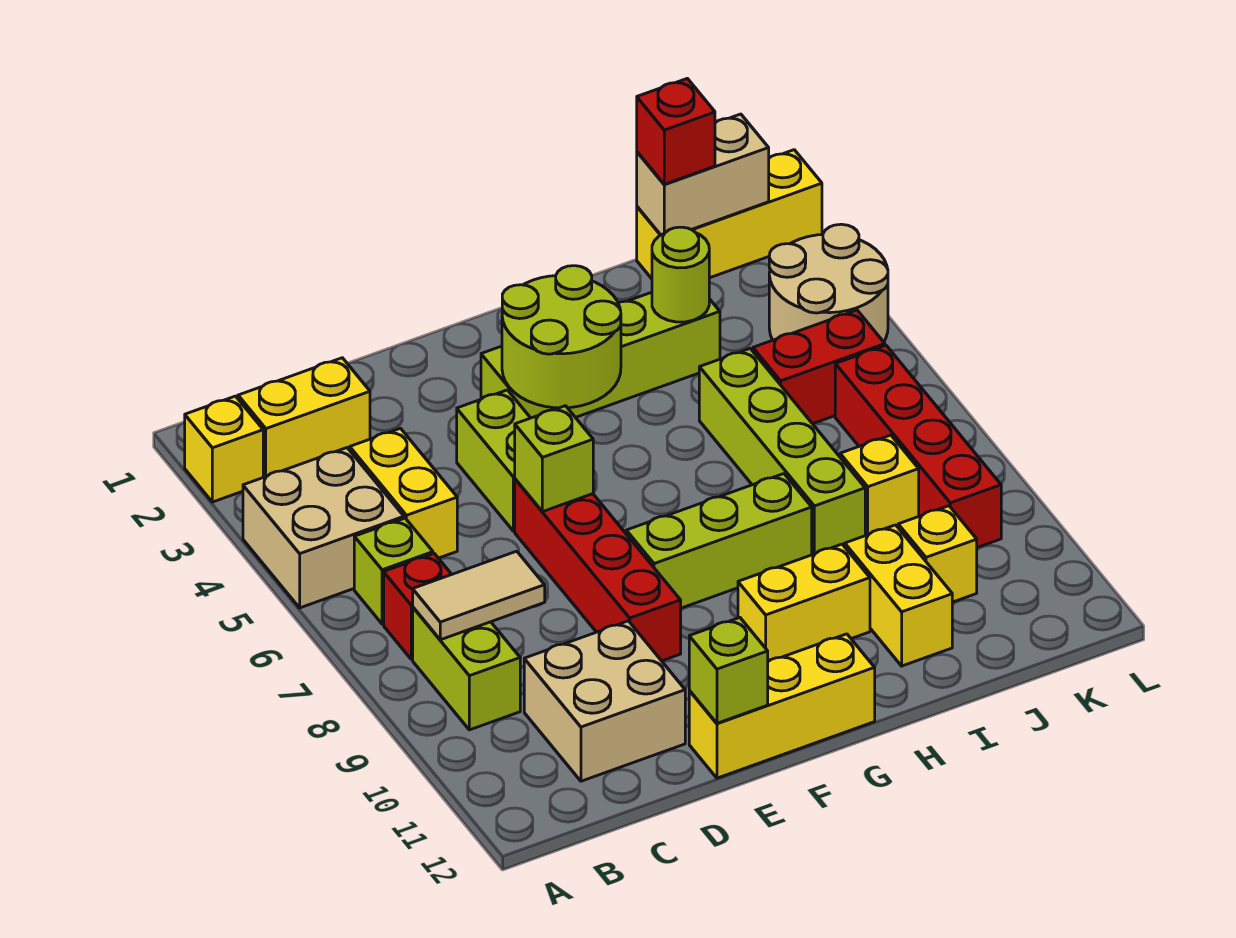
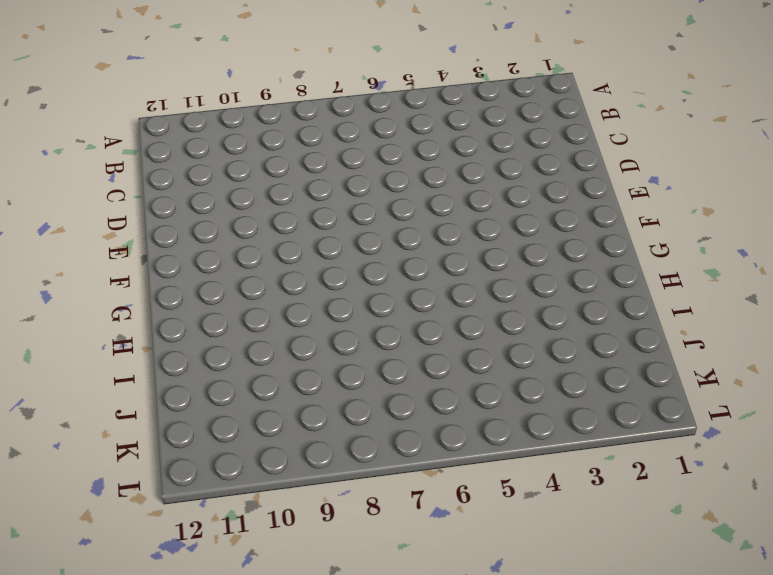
none -> yellow 1x1 brick [185,396,263,502]
none -> tan 2x2 brick [243,448,404,608]
none -> yellow 1x2 brick [238,358,370,477]

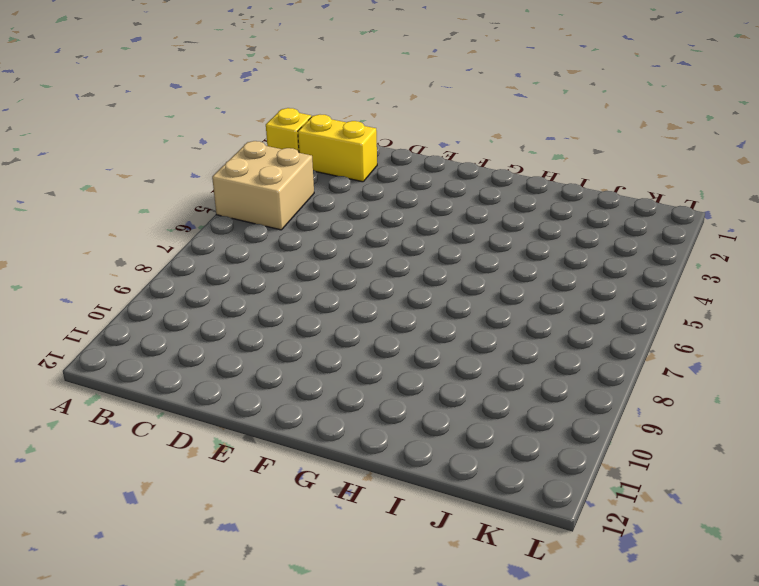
none -> lime 1x1 brick [354,518,433,624]
none -> red 1x1 brick [384,554,452,659]
none -> lime 1x2 brick [413,607,520,730]

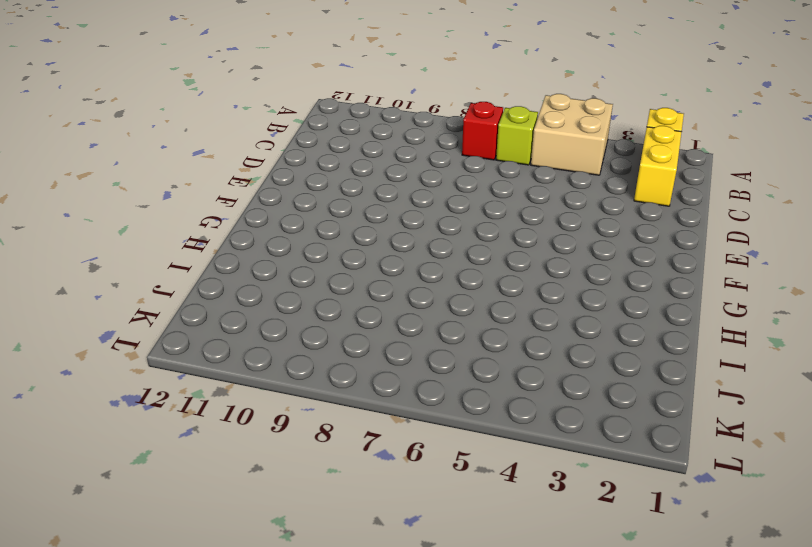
none -> lime 1x2 brick [413,607,520,730]
none -> yellow 1x2 brick [350,428,457,558]
none -> tan 2x2 brick [524,621,685,781]

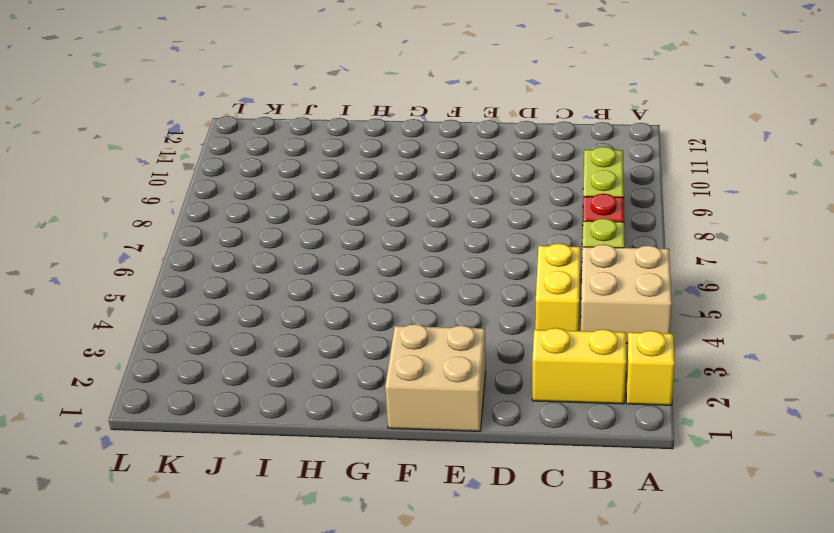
tan 2x2 brick [385,324,486,431] -> tan 2x2 brick moved to [524,621,685,781]
none -> lime 1x2 brick [457,390,530,531]
none -> red 1x4 brick [515,479,681,661]
none -> yellow 1x3 brick [689,634,875,778]

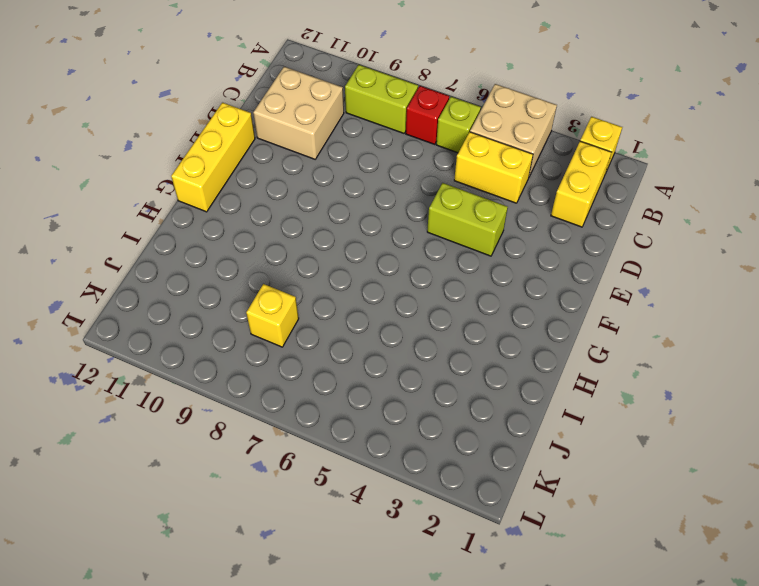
none -> red 1x4 brick [515,479,681,661]
none -> lime 1x4 brick [481,292,720,418]
none -> lime 1x3 brick [626,474,812,608]

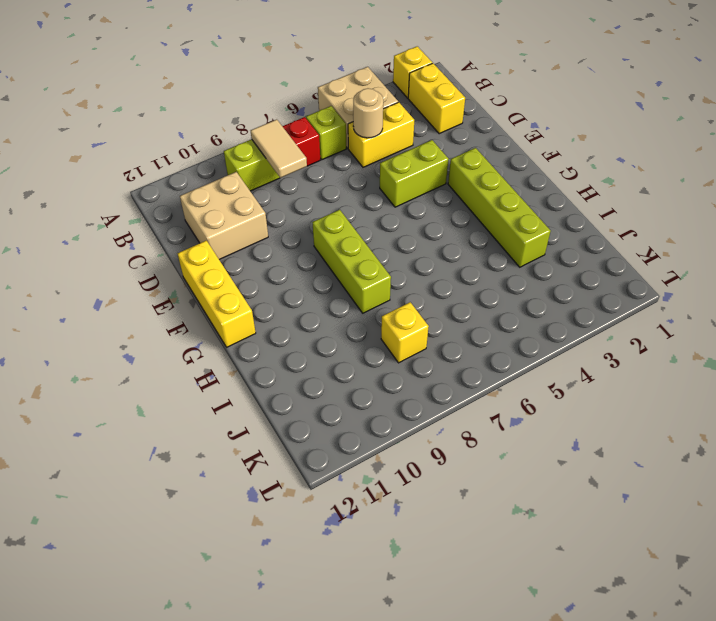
tan 1x1 round brick [353,88,383,138] -> none
none -> red 1x4 brick [515,479,681,661]
none -> yellow 1x2 brick [738,544,870,661]
none -> lime 1x4 brick [699,349,865,555]

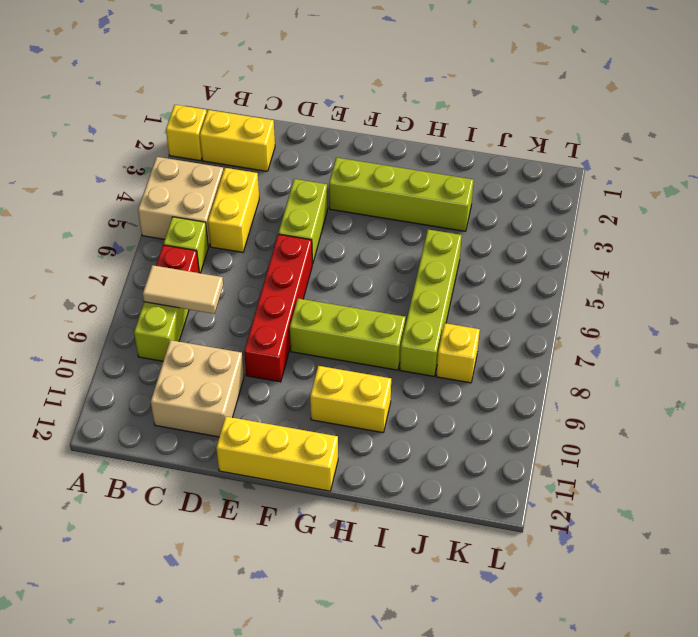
none -> yellow 1x2 brick [845,525,952,666]
none -> yellow 1x3 brick [637,150,822,279]
none -> red 1x2 brick [753,310,885,424]

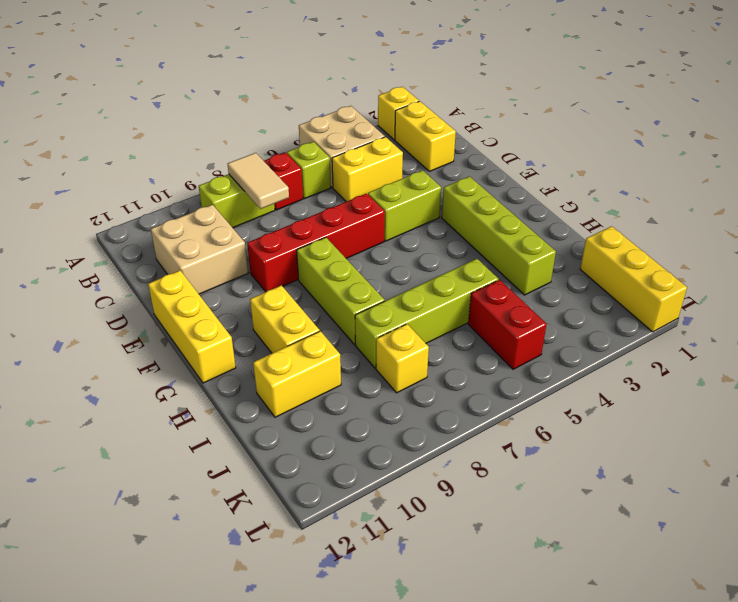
none -> yellow 1x1 brick [898,506,977,602]
none -> tan 2x2 round brick [769,224,888,342]
none -> red 1x4 brick [835,346,1001,548]

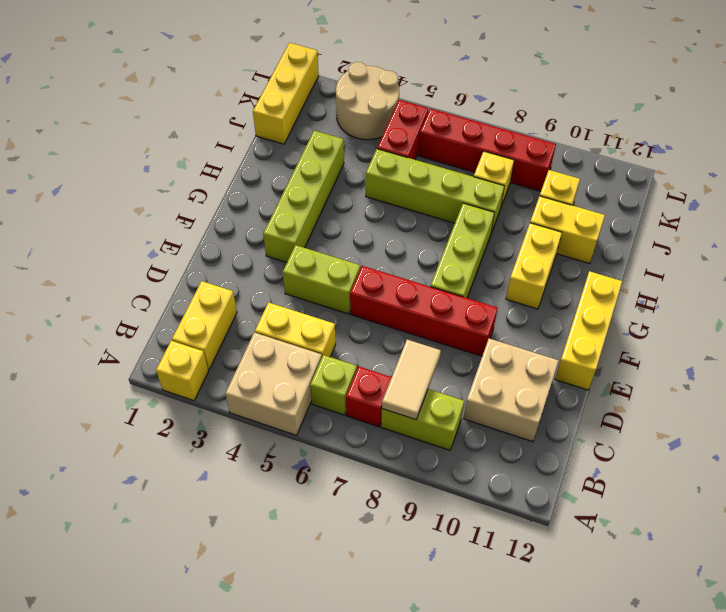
none -> lime 1x1 brick [515,406,593,512]
none -> lime 1x1 brick [689,618,768,723]
none -> lime 2x2 round brick [502,266,621,408]

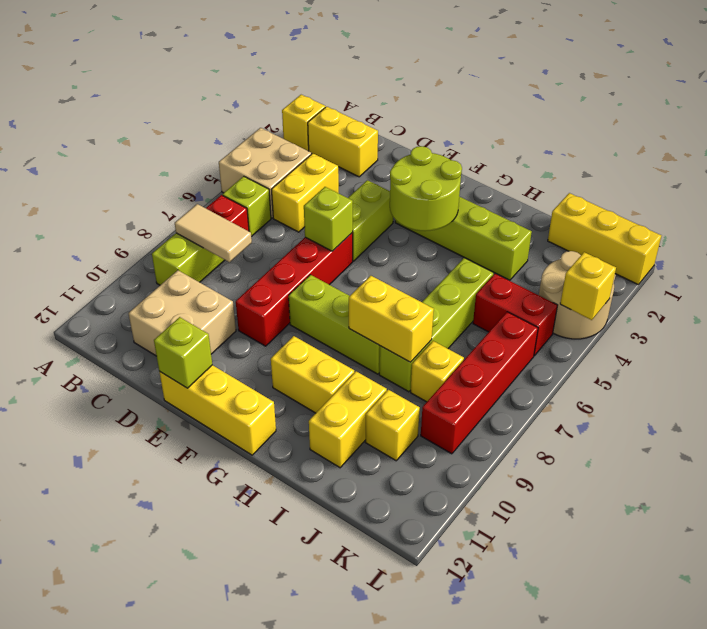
yellow 1x2 brick [349,276,434,362] -> none
yellow 1x1 brick [560,252,616,320] -> none
none -> lime 1x1 round brick [652,227,709,322]
none -> tan 1x2 brick [637,114,769,235]
none -> red 1x1 brick [637,78,715,184]

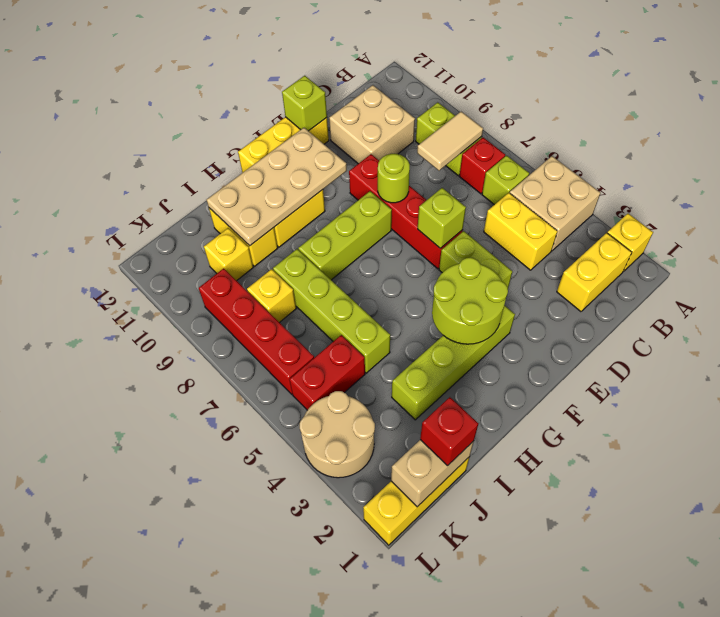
lime 1x1 round brick [378,154,410,203] -> lime 1x1 round brick moved to [652,227,709,322]
tan 2x4 plate [207,128,347,246] -> none

